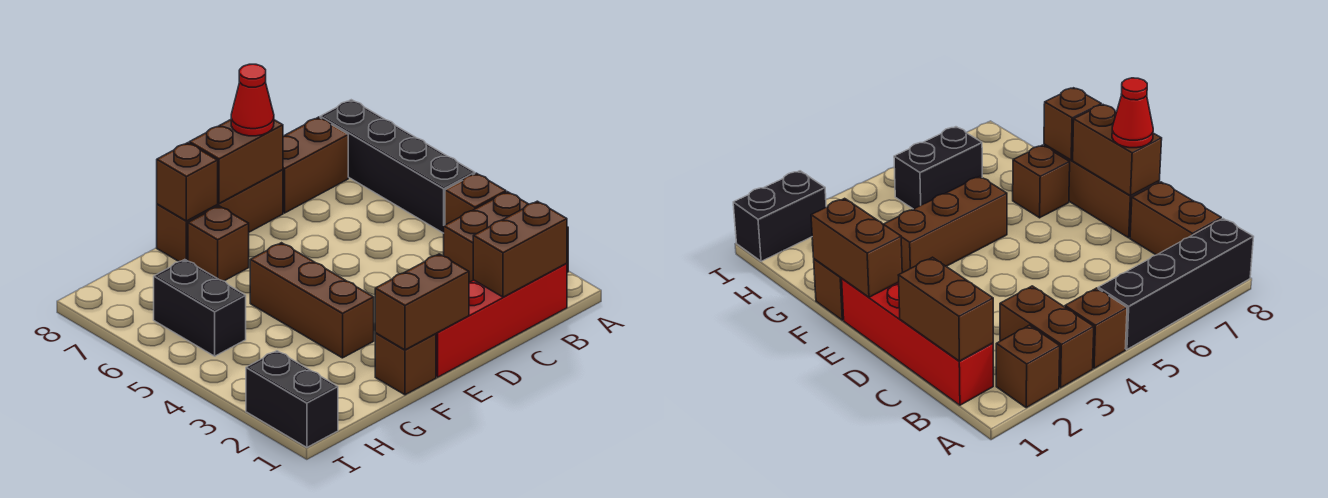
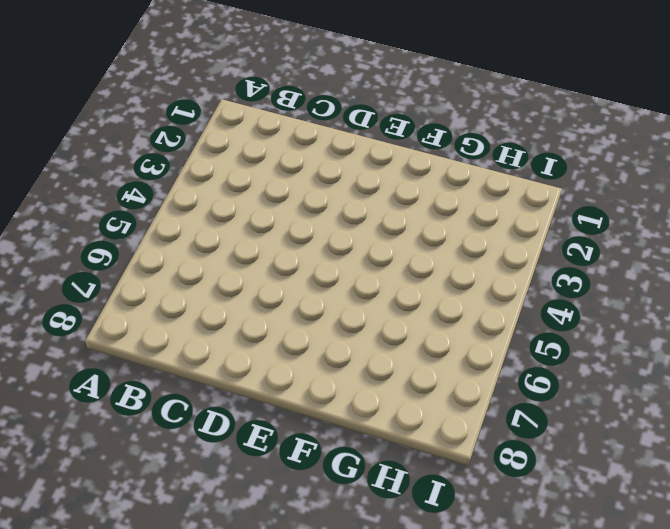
none -> brown 1x1 brick [996,325,1060,408]
none -> brown 1x2 brick [444,192,528,282]
none -> brown 1x1 brick [445,173,506,225]

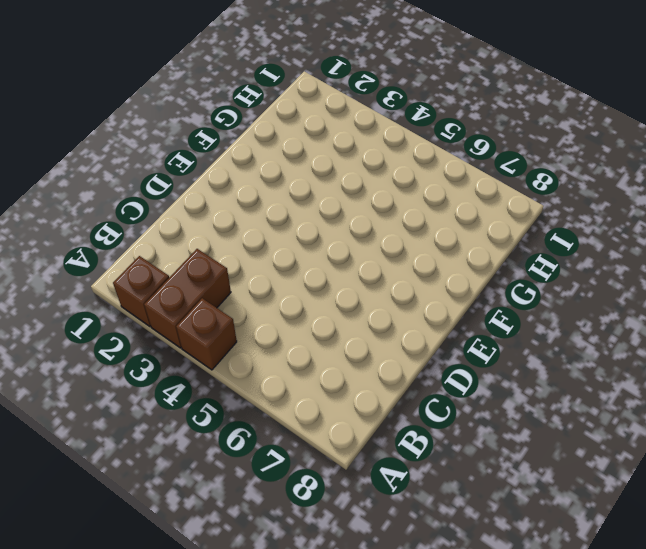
none -> black 1x4 brick [320,100,475,233]
none -> red 1x4 brick [436,263,567,377]
none -> brown 1x2 brick [283,117,348,213]

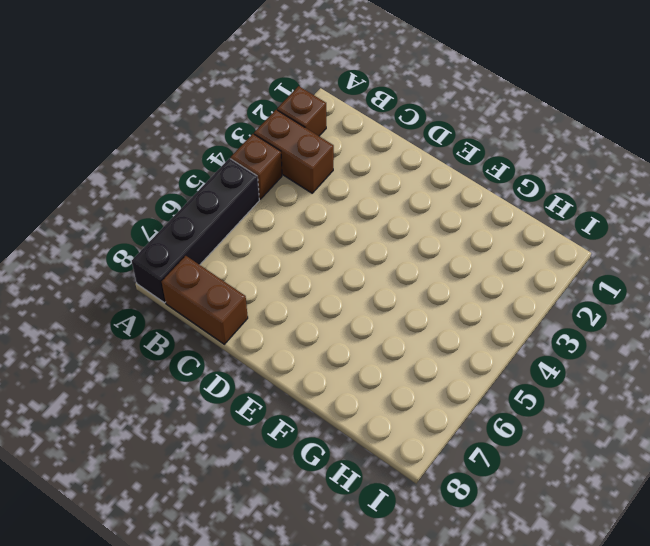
none -> red 1x4 brick [436,263,567,377]
none -> brown 1x3 brick [157,170,283,262]
none -> brown 1x1 brick [375,333,436,395]

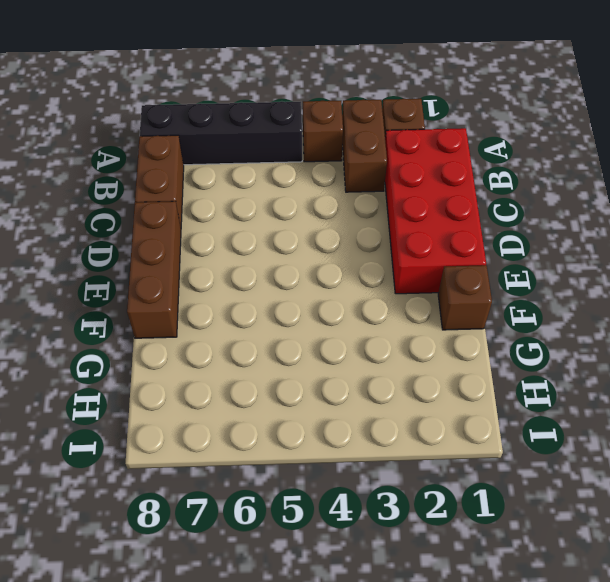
red 2x4 brick [385,128,486,294] -> red 1x4 brick [436,263,567,377]
none -> brown 1x3 brick [250,243,374,358]
none -> brown 1x1 brick [188,206,249,281]
none -> black 1x2 brick [154,260,246,356]

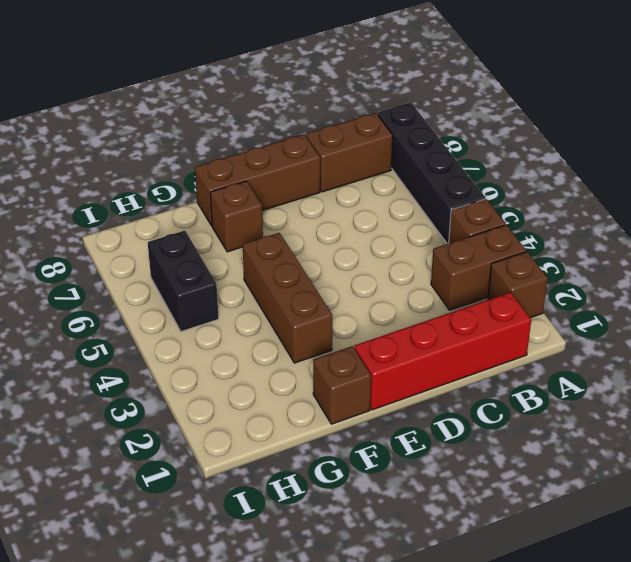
none -> black 1x2 brick [246,351,338,447]
none -> brown 1x2 brick [473,201,567,297]
none -> brown 1x2 brick [189,120,283,203]

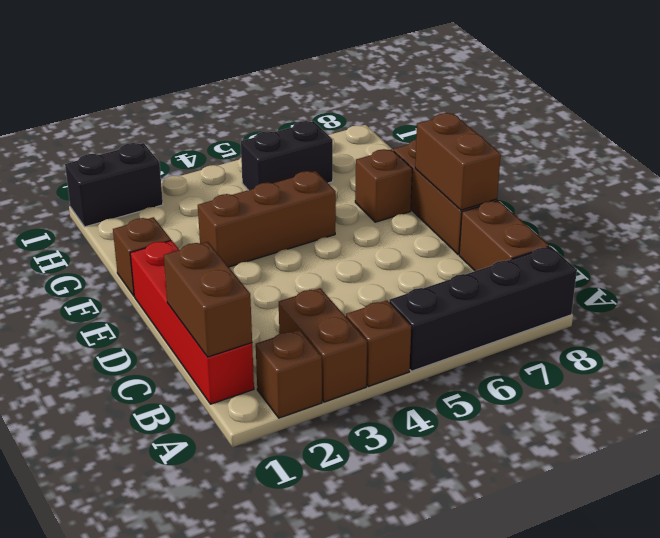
none -> brown 1x2 brick [375,254,469,350]
none -> brown 1x1 brick [157,143,218,221]
none -> red 1x1 cone [231,64,274,136]

